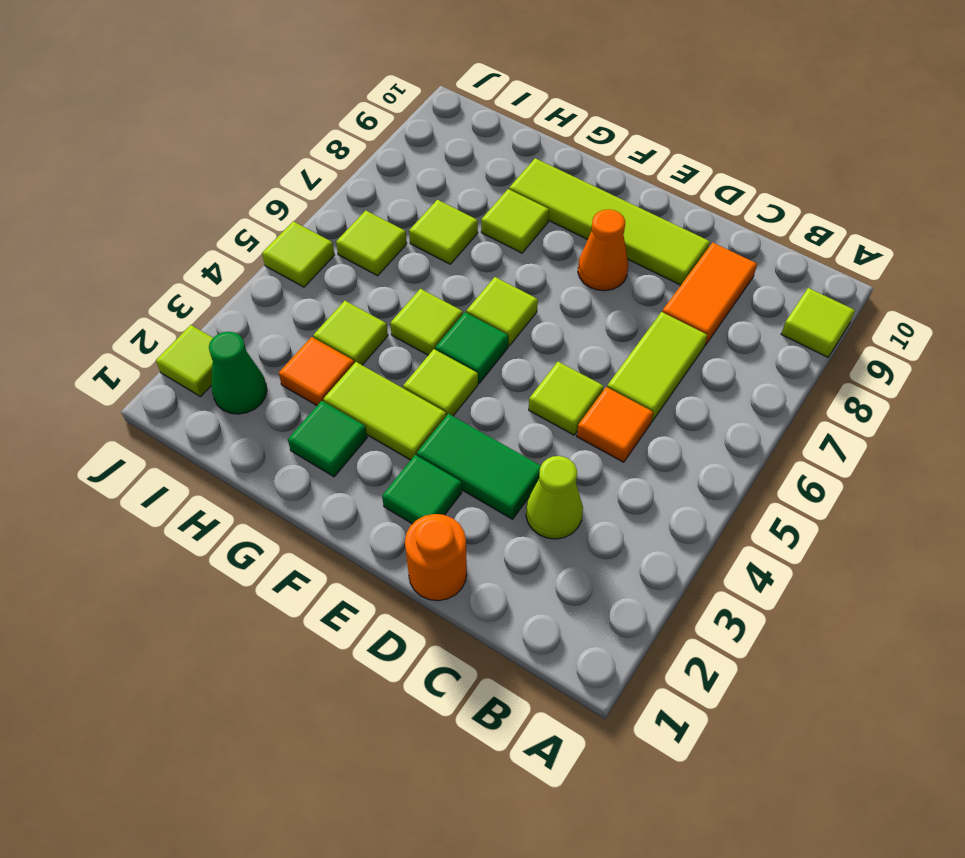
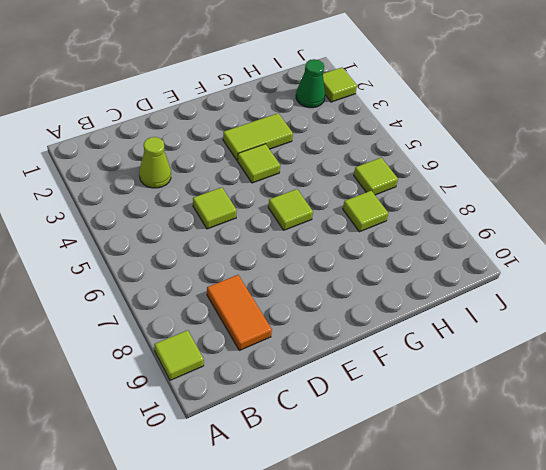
none -> orange 1x1 tile [577,387,653,462]
none -> lime 1x2 tile [607,312,707,422]
none -> orange 1x1 round brick [405,514,467,601]

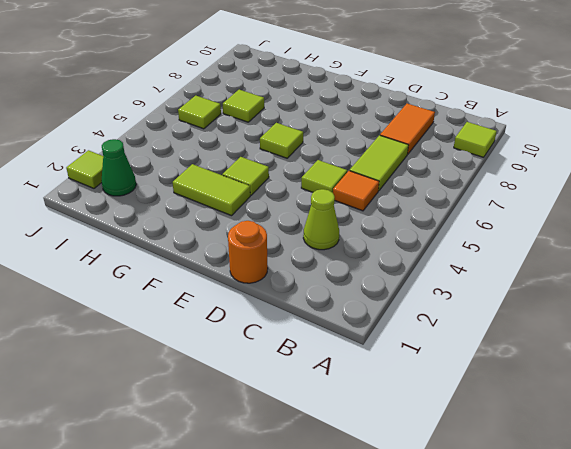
none -> green 1x2 tile [417,414,541,519]
none -> lime 1x4 tile [509,158,710,285]
none -> green 1x1 tile [382,455,462,524]

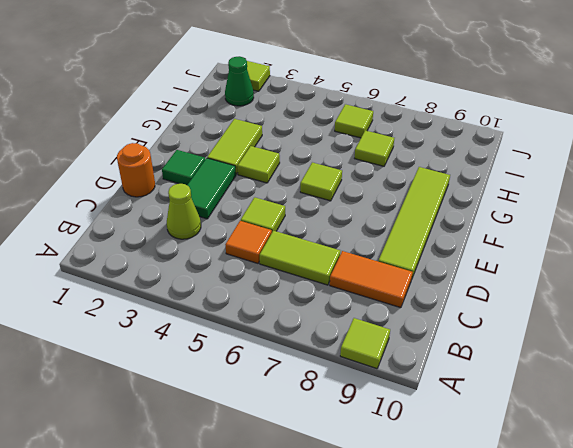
none -> orange 1x1 cone [578,209,628,291]
none -> green 1x1 tile [435,312,508,383]
none -> green 1x1 tile [288,401,367,477]

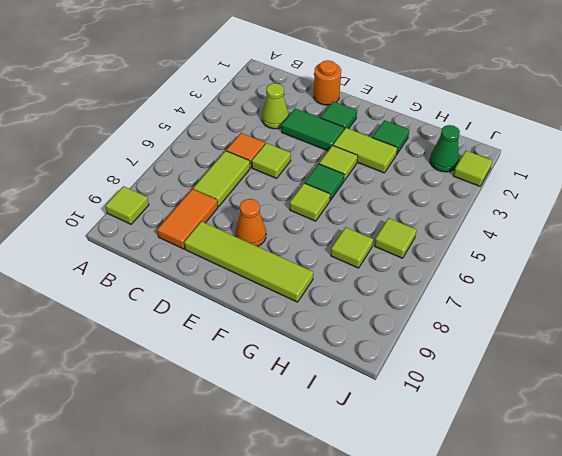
none -> lime 1x1 tile [390,289,463,355]
none -> lime 1x1 tile [481,189,549,253]
none -> orange 1x1 tile [279,337,354,405]

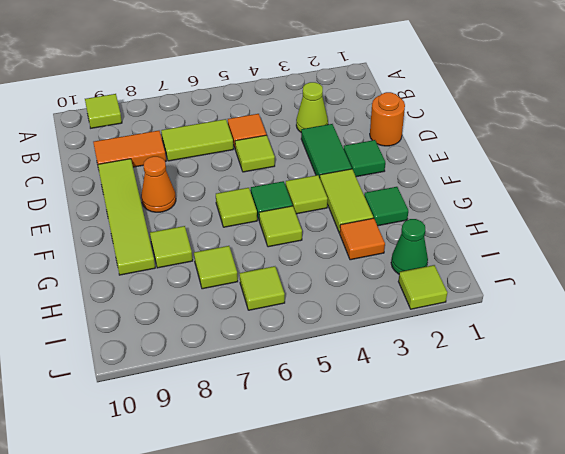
none -> lime 1x1 tile [313,301,388,365]
none -> lime 1x1 tile [262,221,334,287]

